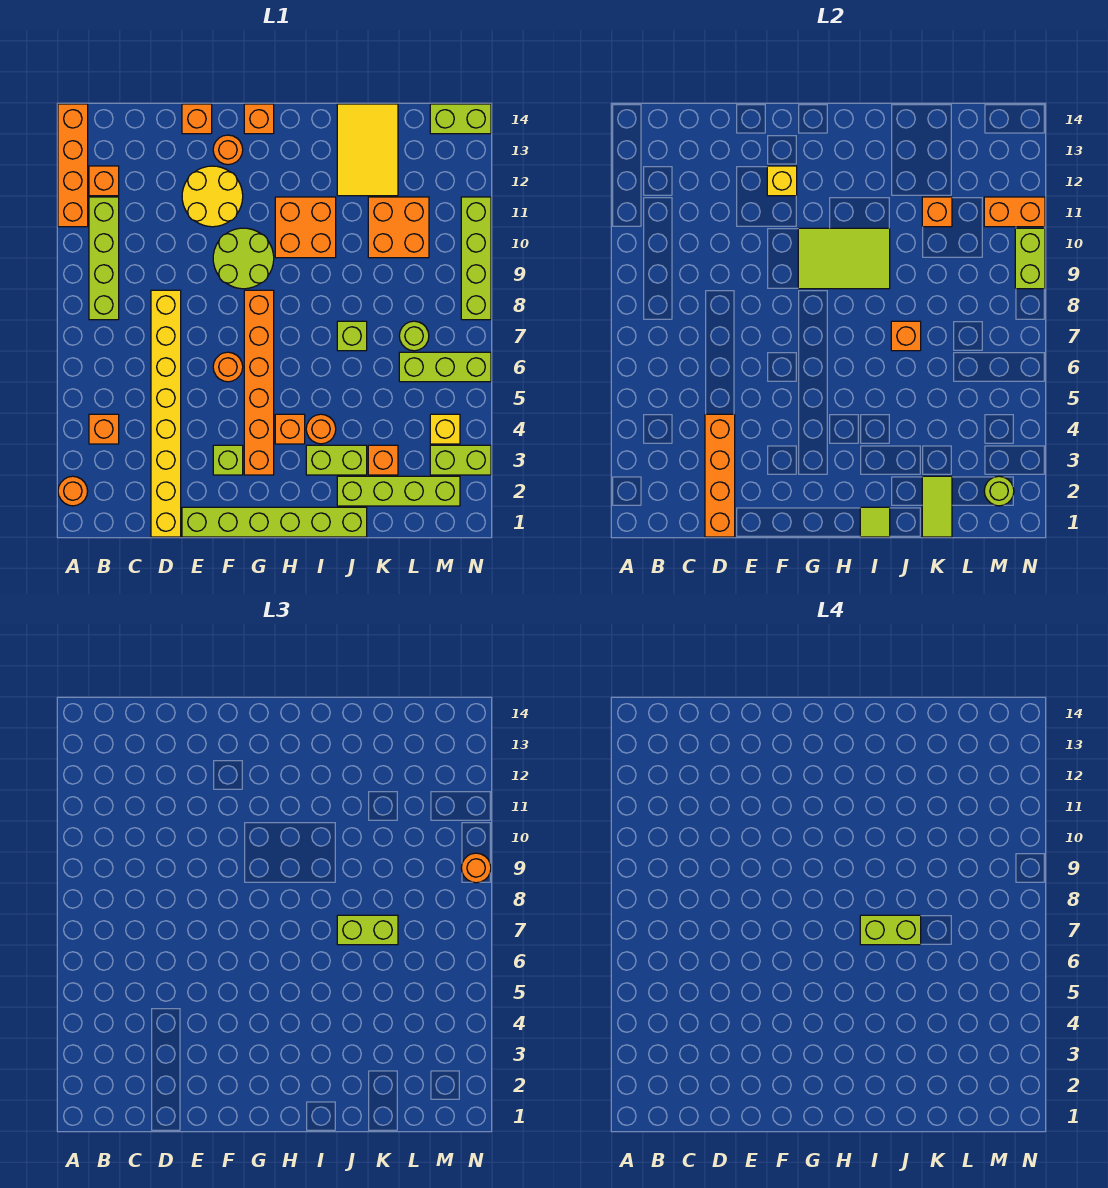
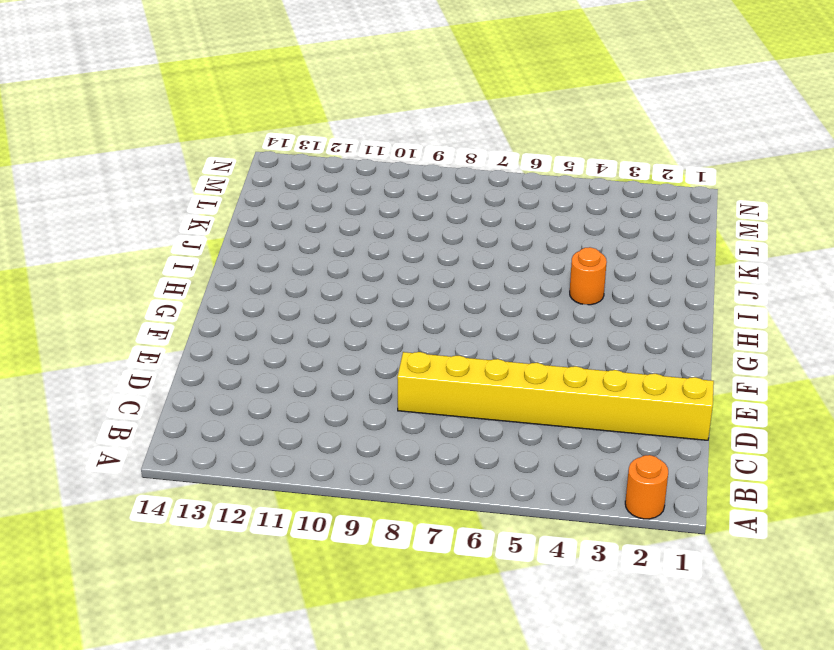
none -> orange 1x4 brick [58,104,88,227]
none -> orange 1x1 brick [89,414,119,444]
none -> lime 1x4 brick [89,197,119,320]
none -> orange 1x1 brick [89,166,119,196]

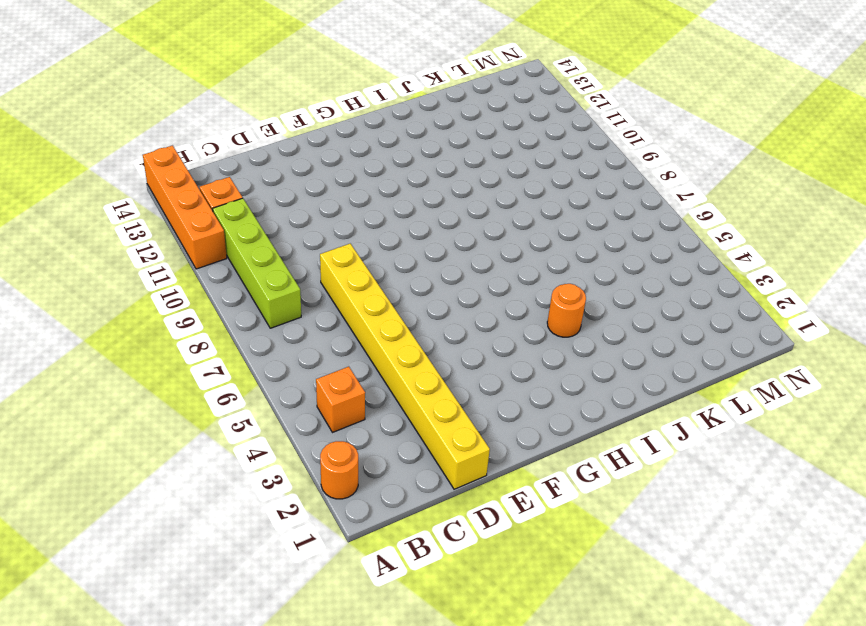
none -> lime 1x6 brick [182,507,367,537]
none -> yellow 2x2 round brick [182,166,243,227]
none -> orange 1x1 brick [182,104,212,134]
none -> lime 1x1 brick [213,445,243,475]

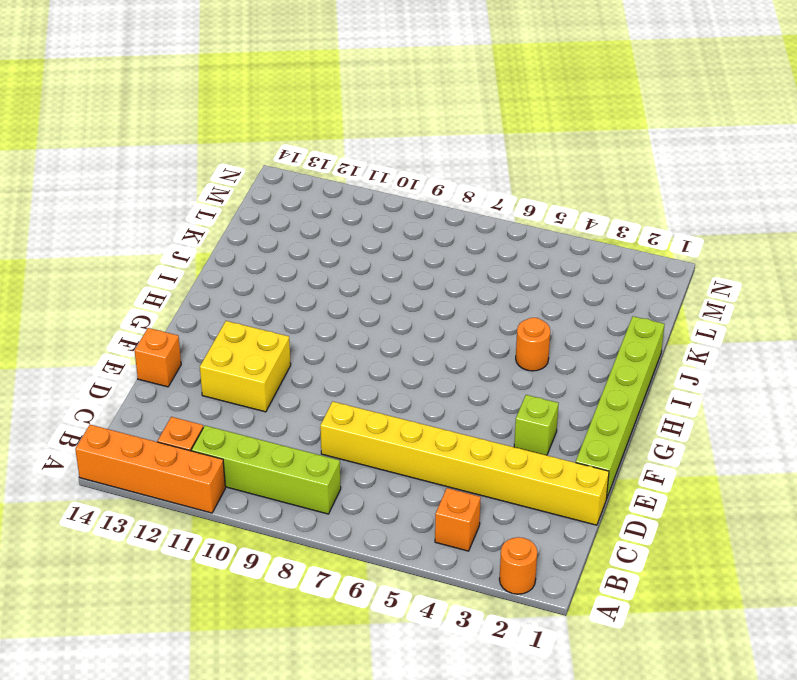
yellow 2x2 brick [200,321,291,412] -> yellow 2x2 round brick [182,166,243,227]
none -> orange 1x1 round brick [213,352,243,382]
none -> lime 2x2 round brick [213,228,274,289]
none -> orange 1x1 round brick [213,135,243,165]
none -> orange 1x6 brick [244,290,274,475]

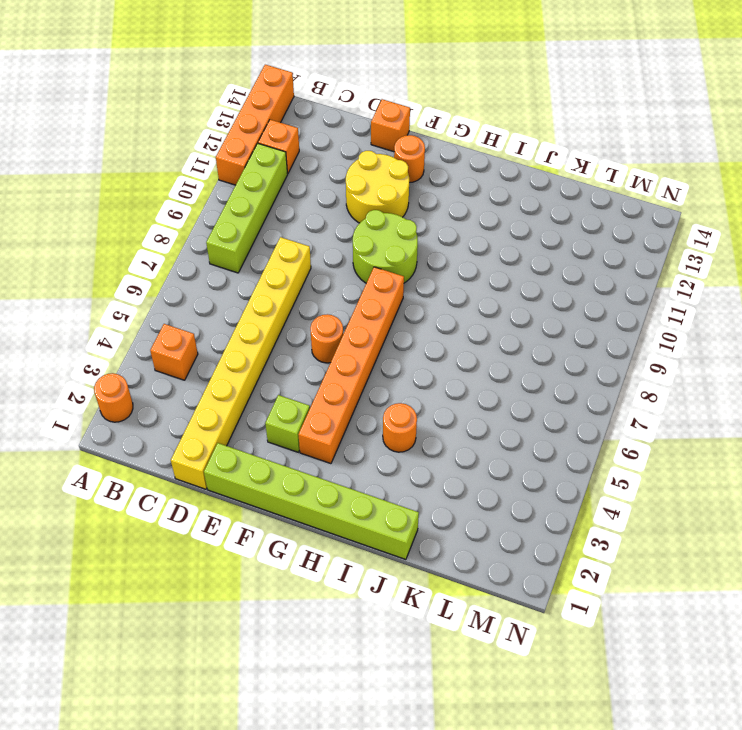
none -> orange 1x1 brick [244,104,274,134]
none -> orange 1x1 brick [275,414,305,444]
none -> orange 2x2 brick [275,197,336,258]
none -> lime 1x2 brick [306,445,367,475]

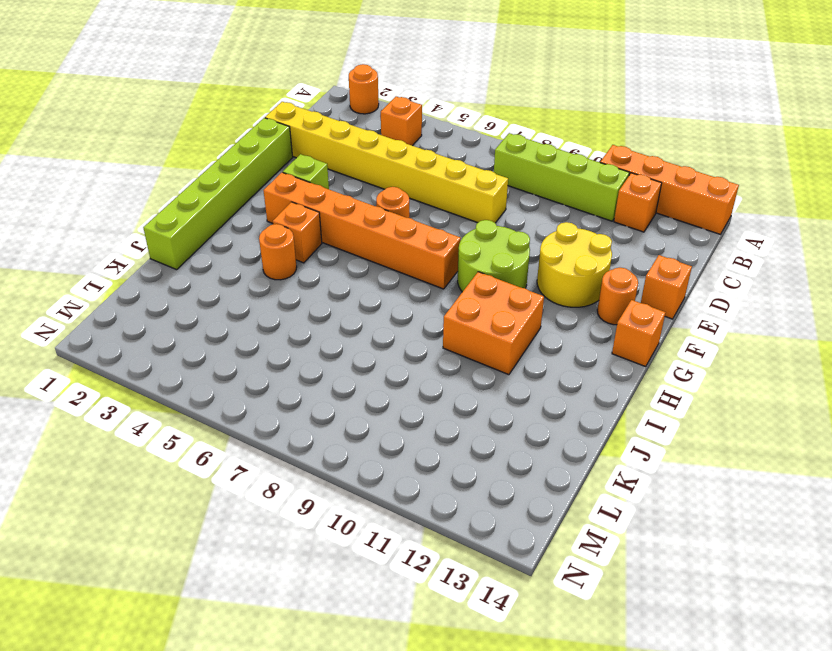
none -> lime 1x2 brick [306,445,367,475]
none -> lime 1x4 brick [337,476,460,506]
none -> lime 1x1 brick [337,321,367,351]
none -> yellow 2x3 tile [337,104,398,196]

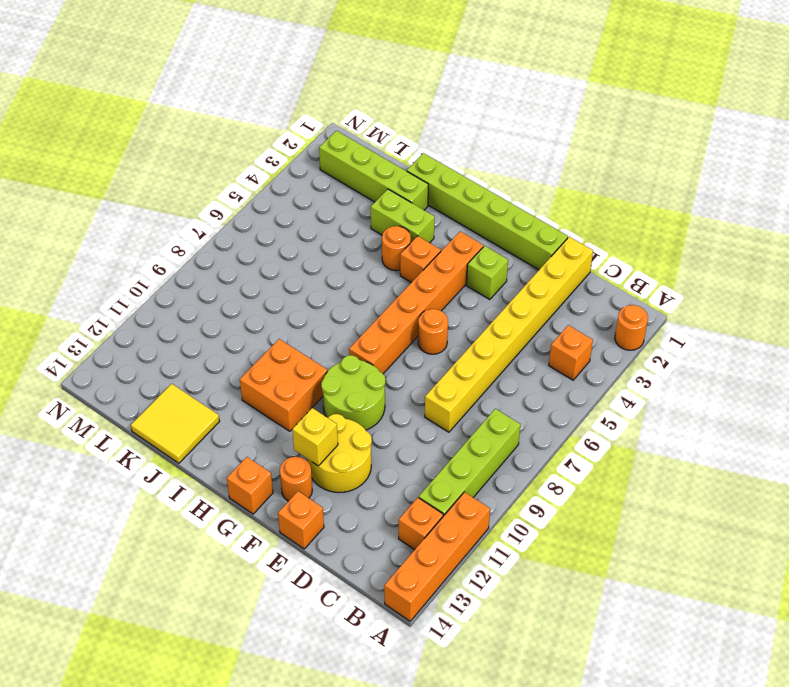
yellow 2x2 tile [131,384,220,463] -> yellow 2x3 tile [337,104,398,196]
none -> lime 1x1 brick [337,321,367,351]
none -> orange 1x1 brick [368,445,398,475]
none -> orange 2x2 brick [368,197,429,258]
none -> lime 1x3 brick [399,352,491,382]

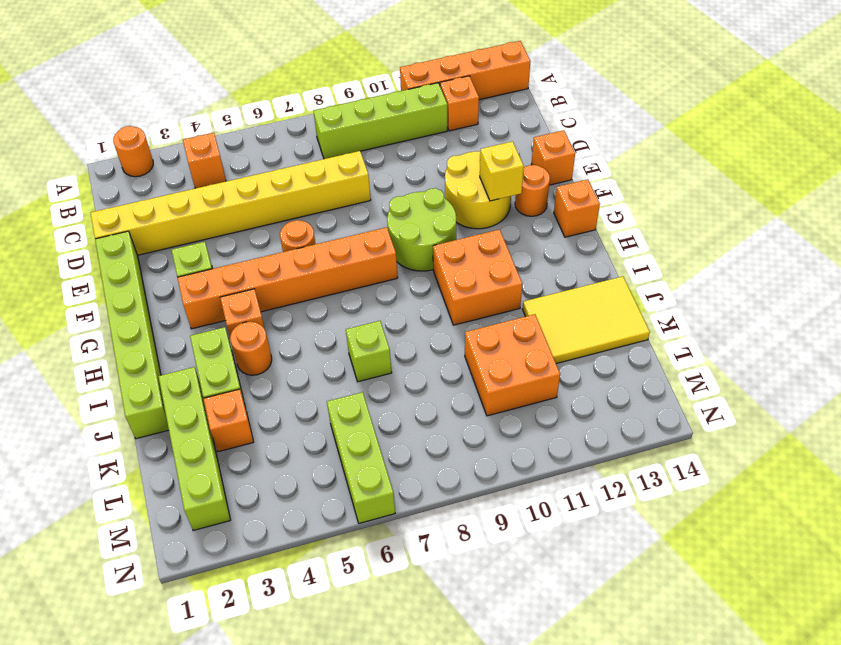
none -> lime 1x1 round brick [399,321,429,351]
none -> lime 1x2 brick [430,445,491,475]
none -> yellow 1x1 brick [430,414,460,444]
none -> lime 1x2 brick [430,104,491,134]

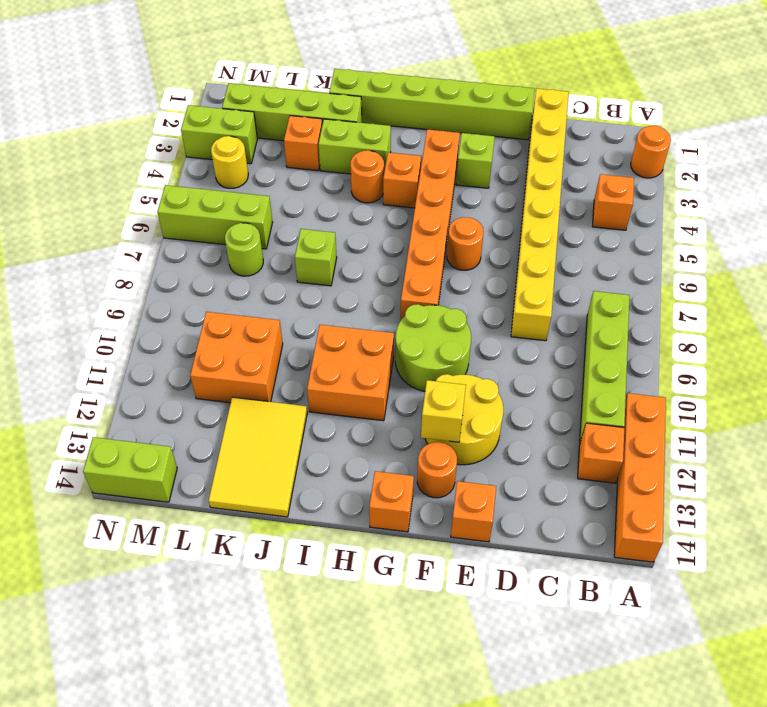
yellow 1x1 round brick [211,136,248,188] -> yellow 1x1 brick [430,414,460,444]
none -> lime 1x4 brick [461,197,491,320]
none -> orange 1x4 brick [705,414,735,537]
none -> lime 2x3 tile [798,228,890,289]
none -> lime 1x1 tile [860,507,890,537]

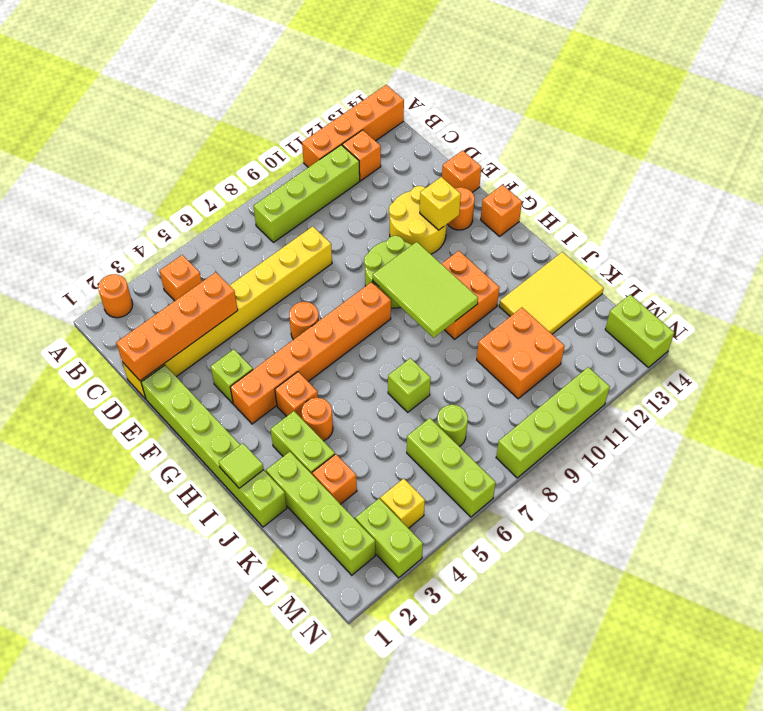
none -> orange 1x1 brick [891,321,921,351]
none -> lime 1x2 tile [922,476,952,537]
none -> orange 1x1 brick [922,197,952,227]
none -> lime 1x1 round brick [984,476,1014,506]

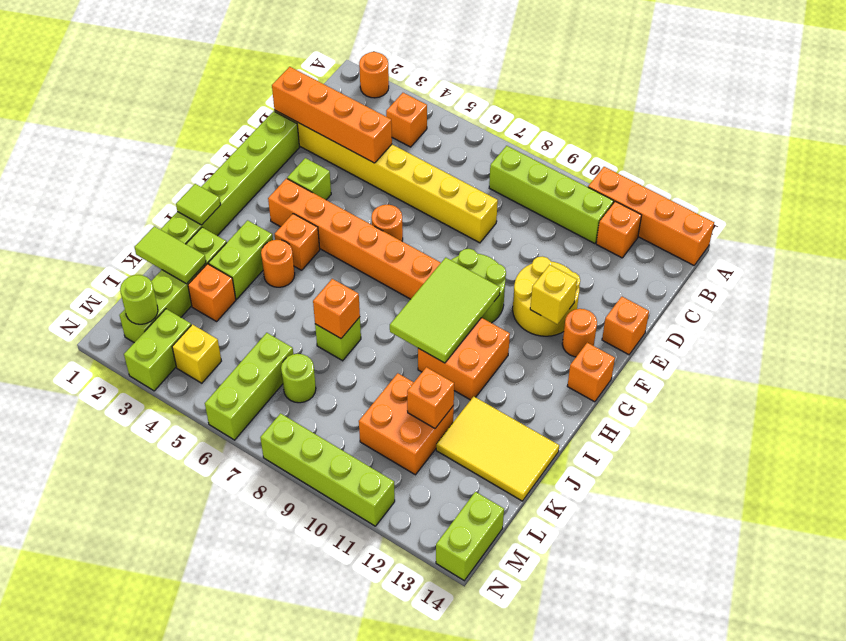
none -> orange 1x2 brick [984,197,1045,227]
none -> lime 1x2 brick [1015,228,1045,289]
none -> lime 1x2 brick [337,915,398,945]
none -> orange 1x1 round brick [461,853,491,883]

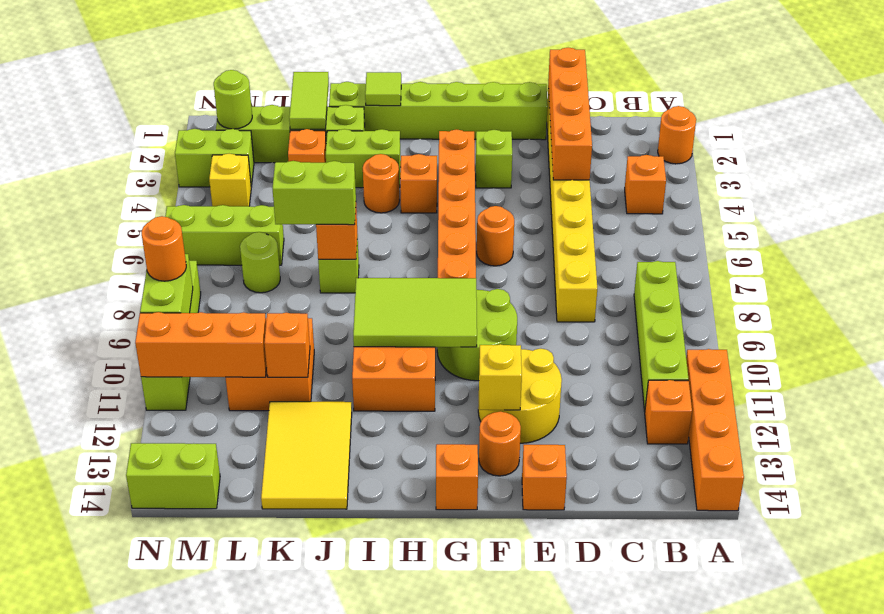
orange 1x3 brick [135,312,267,377] -> orange 1x2 brick [984,197,1045,227]
none -> lime 1x2 brick [860,915,921,945]

